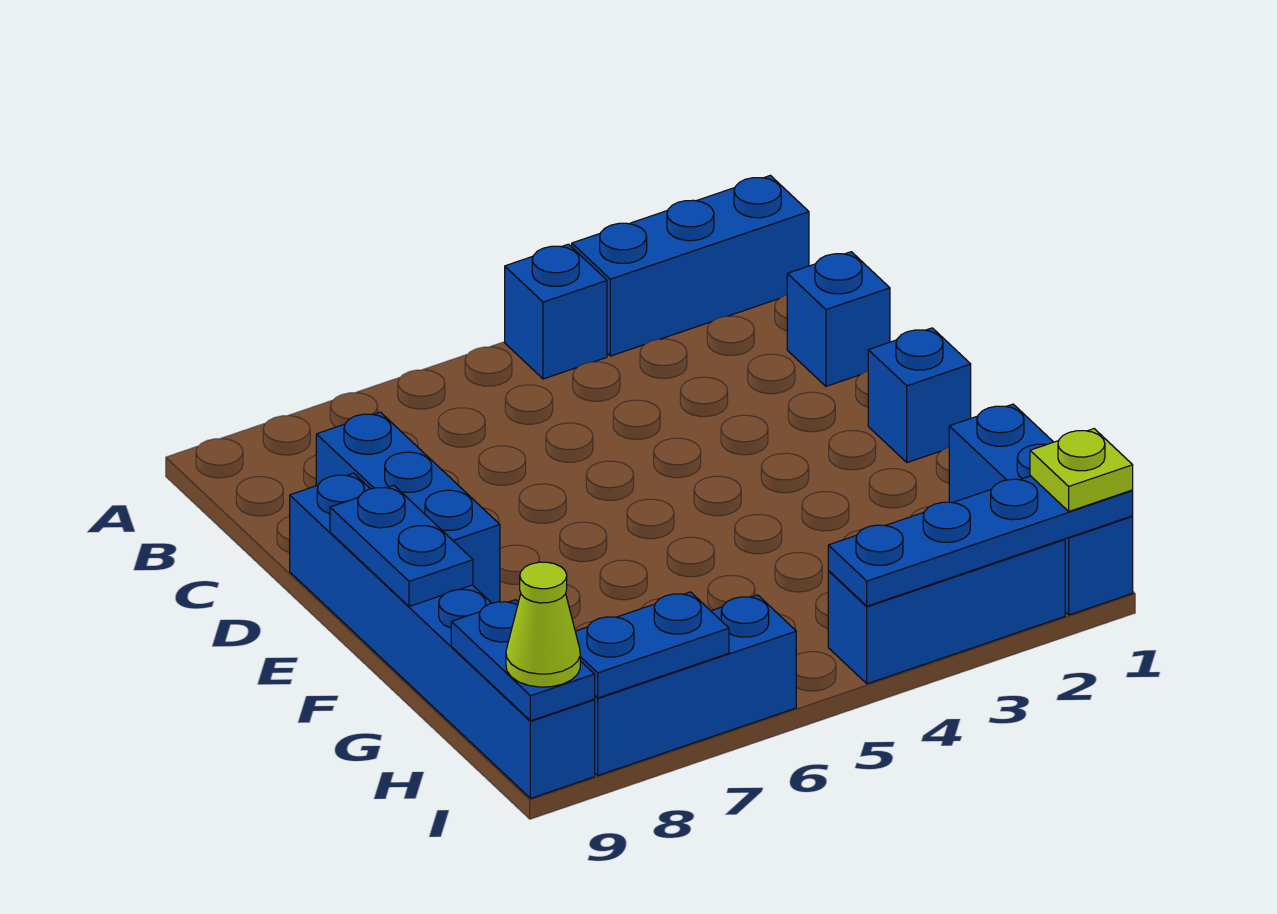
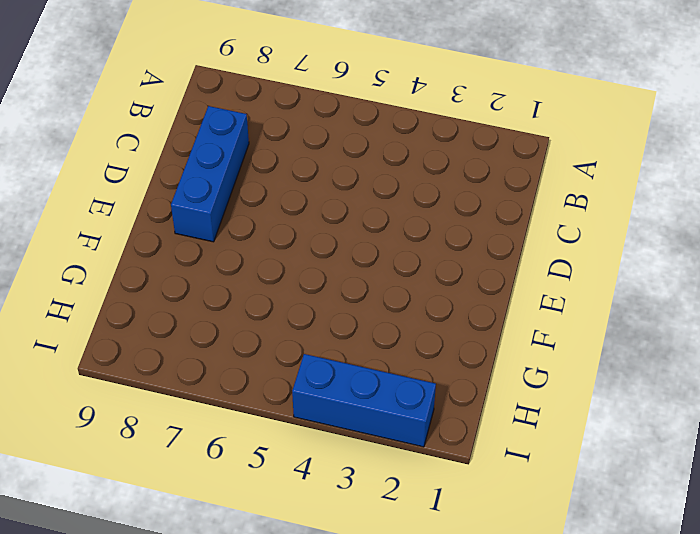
none -> blue 1x3 brick [572,175,809,356]
none -> blue 1x1 brick [505,244,607,379]
none -> blue 1x1 brick [787,252,890,386]

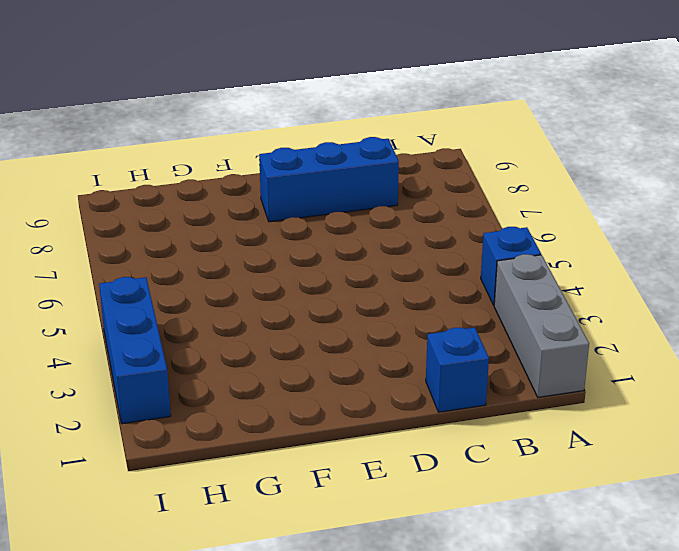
grey 1x3 brick [494,254,589,397] -> blue 1x3 brick [572,175,809,356]
none -> blue 1x6 brick [290,473,595,798]
none -> blue 1x1 brick [868,328,971,463]
none -> blue 1x3 brick [949,404,1133,615]

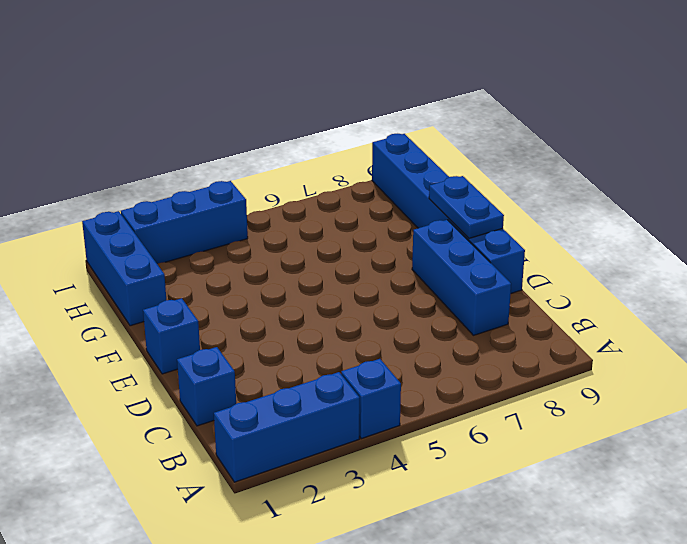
none -> blue 1x3 brick [594,595,796,775]
none -> blue 1x2 plate [451,600,595,721]
none -> blue 1x4 plate [828,476,1133,606]

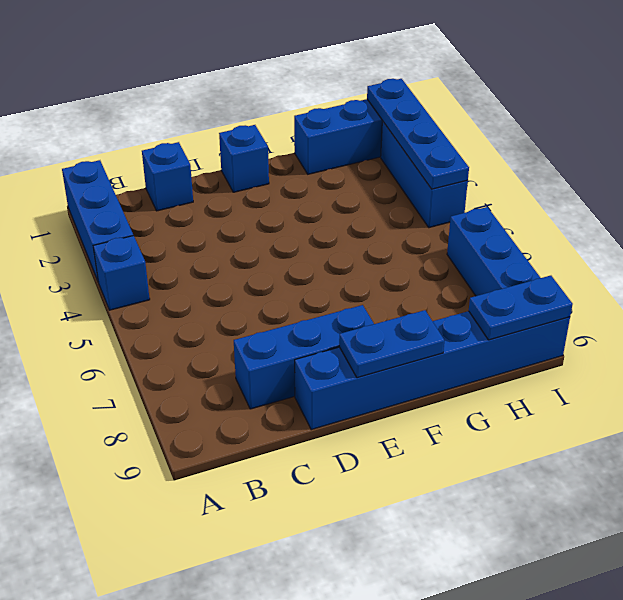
none -> blue 1x2 plate [575,592,729,698]
none -> lime 1x1 plate [1030,429,1133,511]
none -> lime 1x1 cone [506,562,580,687]

